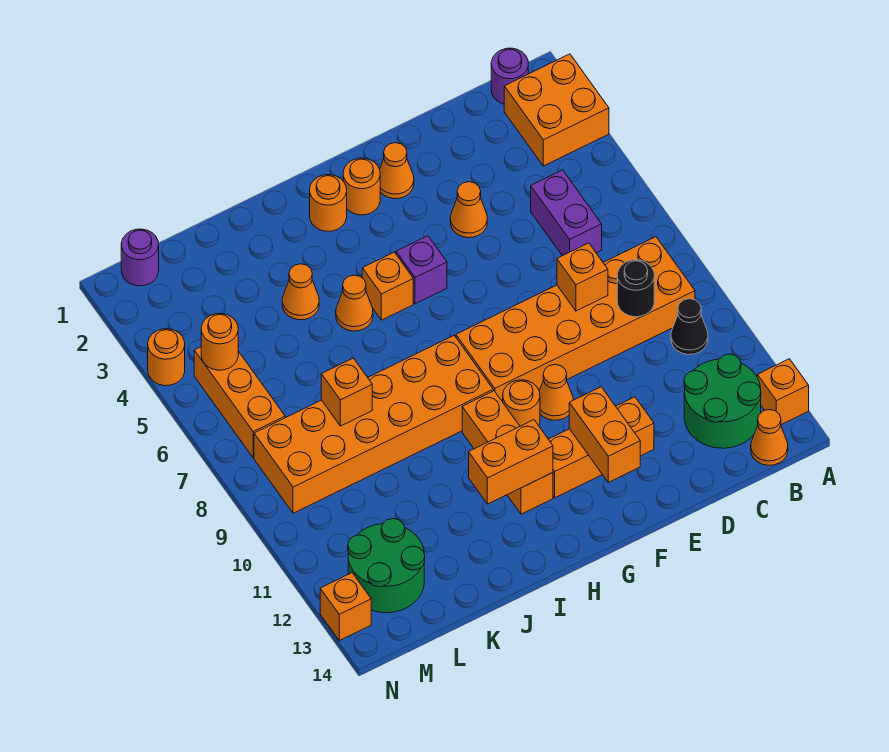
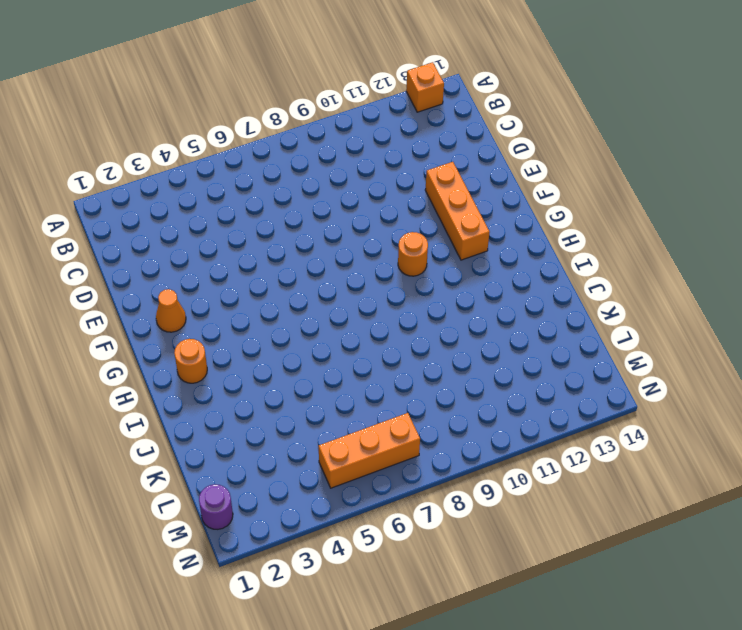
none -> orange 2x2 brick [504,54,609,166]
none -> purple 1x1 round brick [491,48,528,104]
none -> orange 2x6 brick [456,237,695,402]
none -> black 1x1 cone [671,299,708,355]

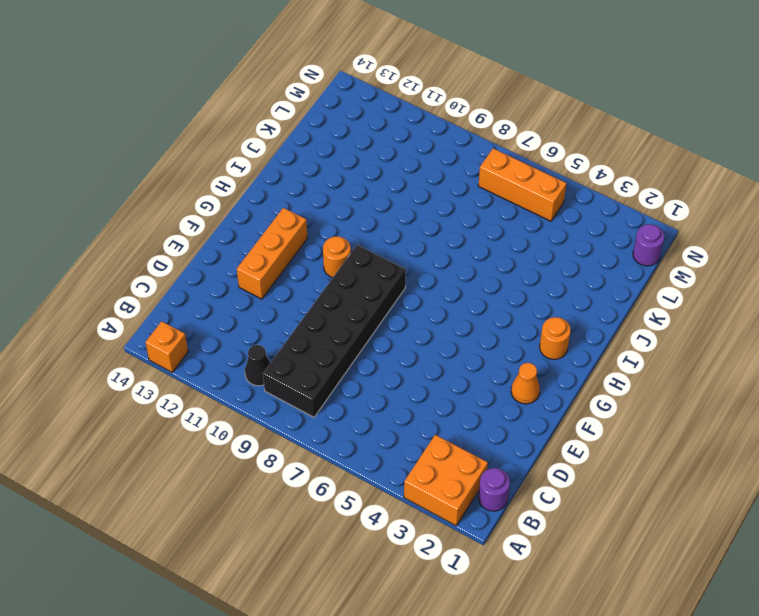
black 2x6 brick [263,245,406,417] -> orange 2x6 brick [456,237,695,402]
none -> green 2x2 round brick [684,354,761,448]
none -> orange 1x1 cone [751,410,788,465]
none -> purple 1x2 brick [531,170,602,256]
none -> orange 1x1 cone [450,182,487,238]

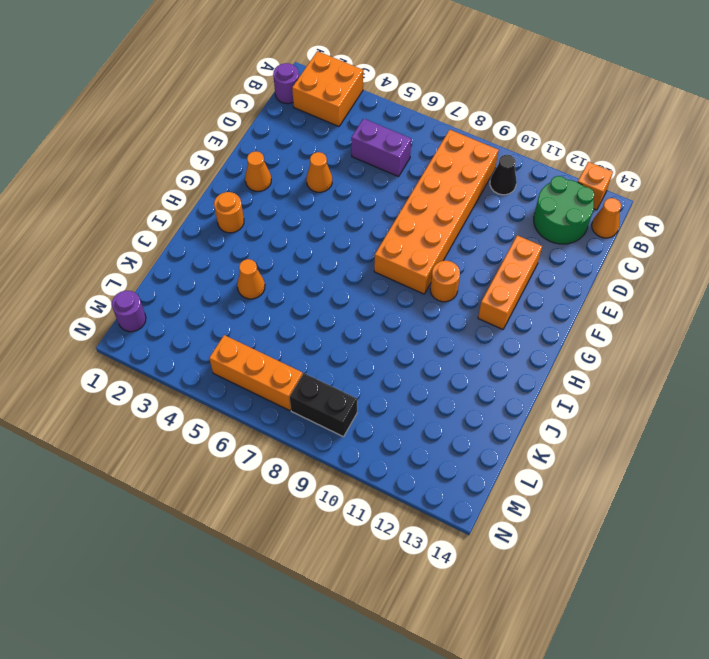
black 1x2 brick [290,373,357,437] -> orange 2x6 brick [254,336,493,513]
none -> orange 1x1 cone [539,364,573,420]
none -> orange 1x1 round brick [343,158,380,215]
none -> purple 1x1 brick [396,236,447,304]
none -> orange 1x1 brick [362,252,413,320]

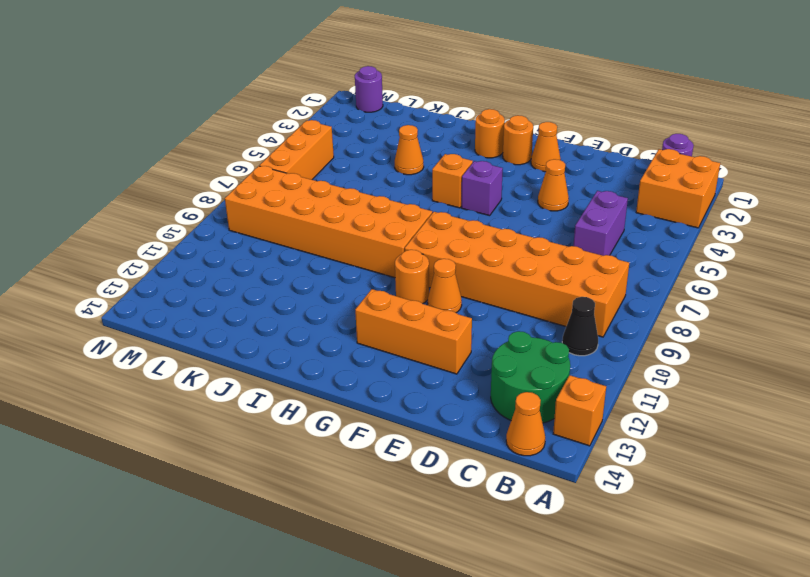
none -> orange 1x3 brick [462,391,553,514]
none -> orange 1x1 cone [336,275,373,331]
none -> green 2x2 round brick [348,519,425,613]
none -> orange 1x1 round brick [148,329,185,386]

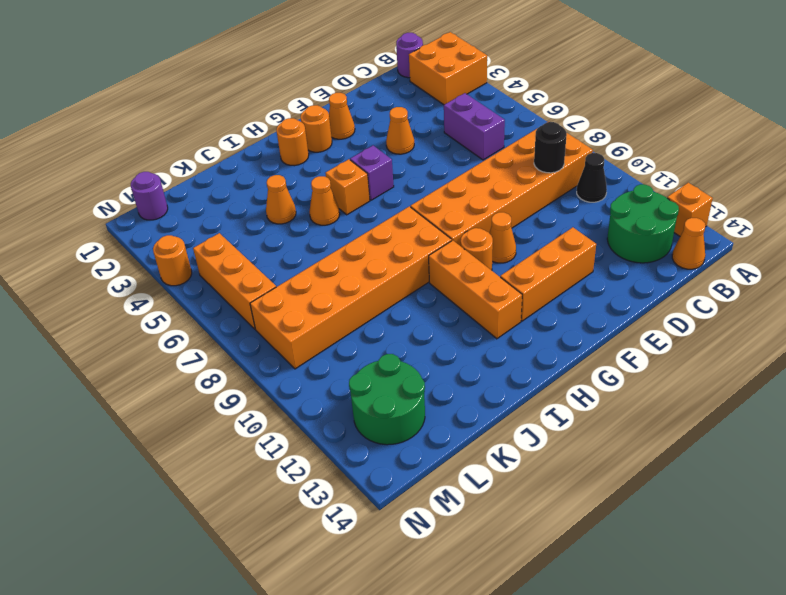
none -> orange 1x1 brick [320,573,371,641]
none -> orange 1x1 brick [557,243,608,311]
none -> orange 1x2 brick [569,387,640,482]
none -> orange 1x2 brick [469,420,553,504]

